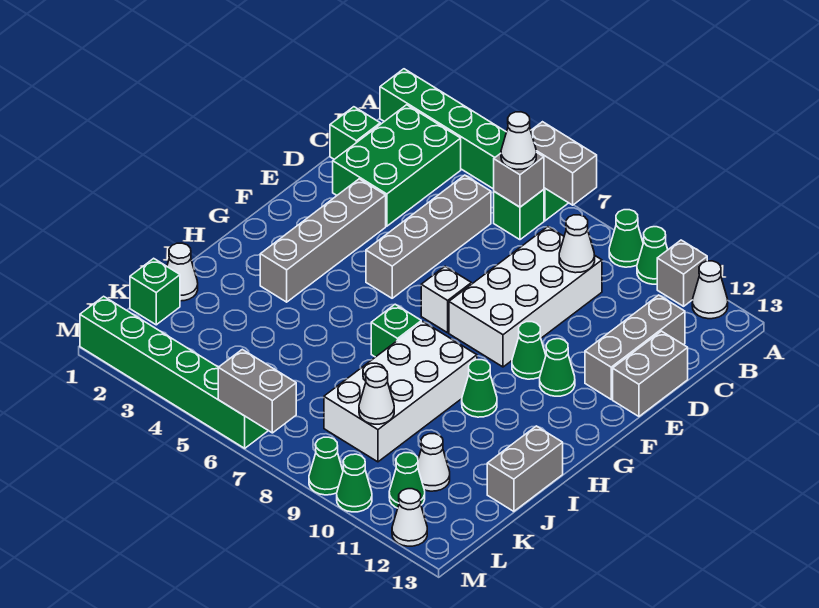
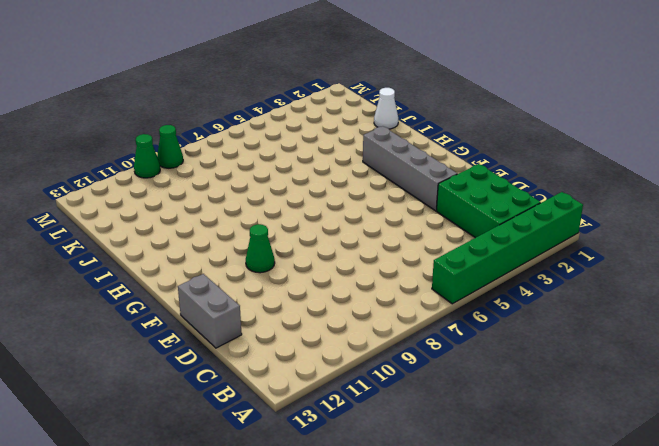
none -> green 1x1 cone [609,210,643,267]
none -> green 1x1 cone [637,227,668,284]
none -> grey 1x1 brick [657,240,707,306]
none -> white 1x1 cone [692,261,728,319]

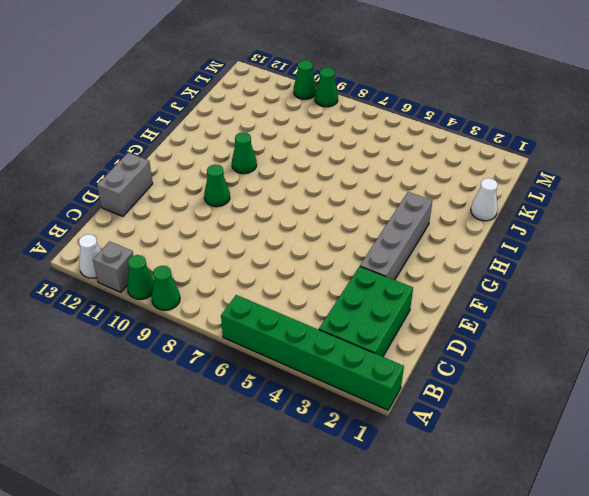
none -> green 1x1 brick [494,190,544,240]
none -> green 1x1 brick [330,107,380,159]
none -> grey 1x4 brick [366,175,491,298]
none -> white 2x4 brick [449,227,602,367]

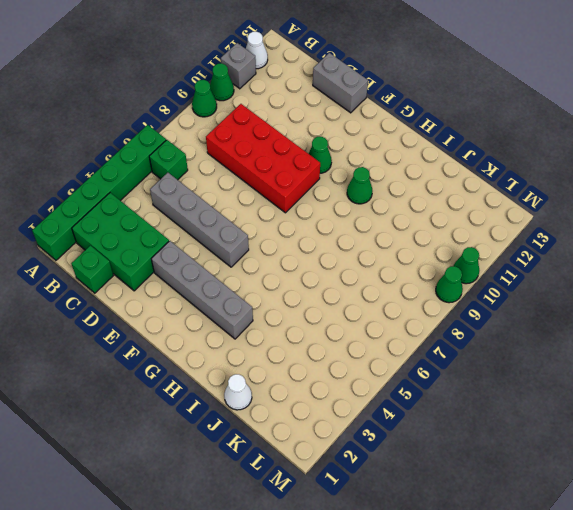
red 2x4 brick [206,104,320,213] -> white 2x4 brick [449,227,602,367]
none -> grey 1x3 brick [585,295,685,399]
none -> white 1x1 brick [421,266,471,333]
none -> green 1x1 cone [540,339,575,396]
none -> green 1x1 brick [371,304,421,357]

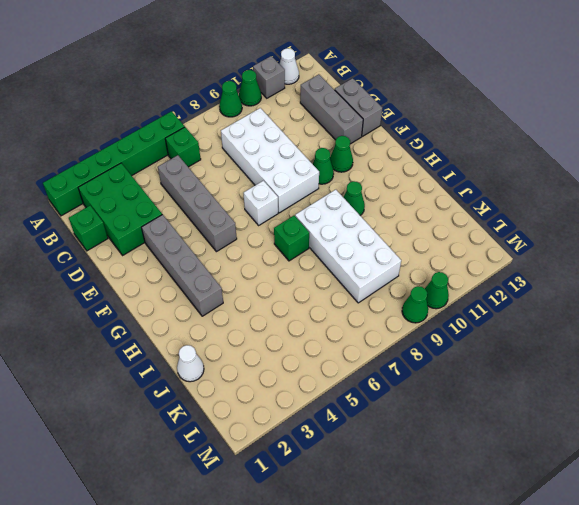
none -> grey 1x2 brick [487,426,563,511]
none -> green 1x1 brick [130,258,180,325]
none -> white 1x1 cone [418,434,450,491]
none -> green 1x1 cone [389,453,425,508]

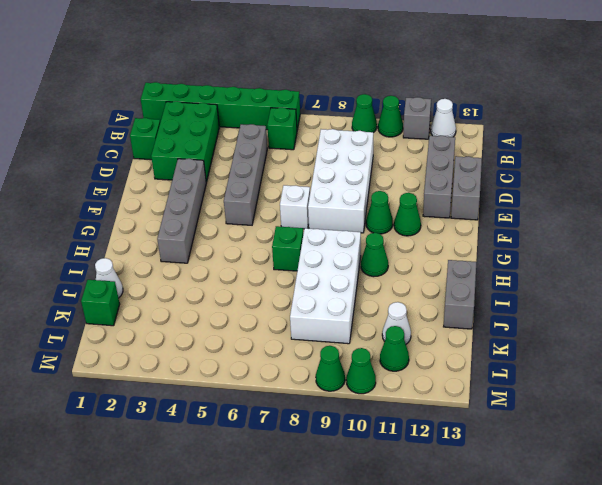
none -> green 1x6 brick [80,296,268,448]
none -> white 1x1 cone [392,489,427,546]
none -> grey 1x2 brick [531,122,597,205]
none -> grey 1x1 brick [494,152,544,207]

